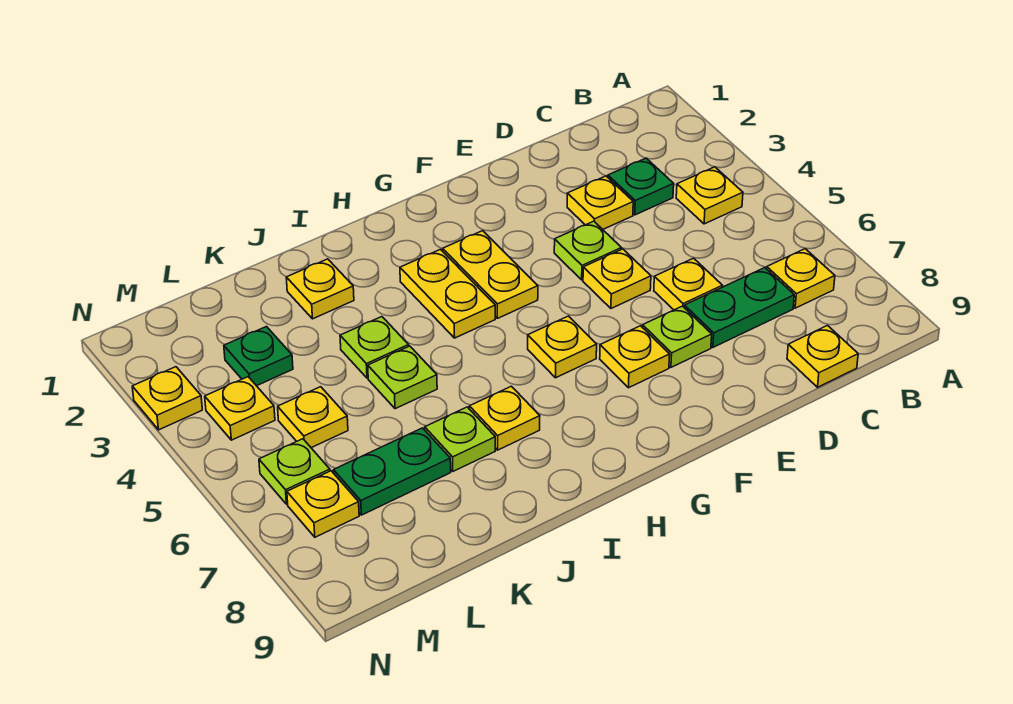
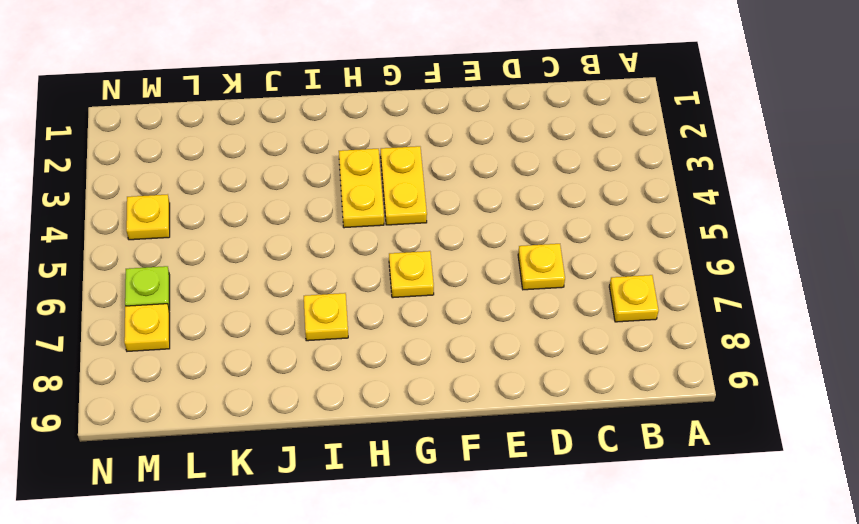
none -> yellow 1x1 plate [676,167,743,224]
none -> green 1x1 plate [608,158,674,215]
none -> green 1x2 plate [684,268,794,347]

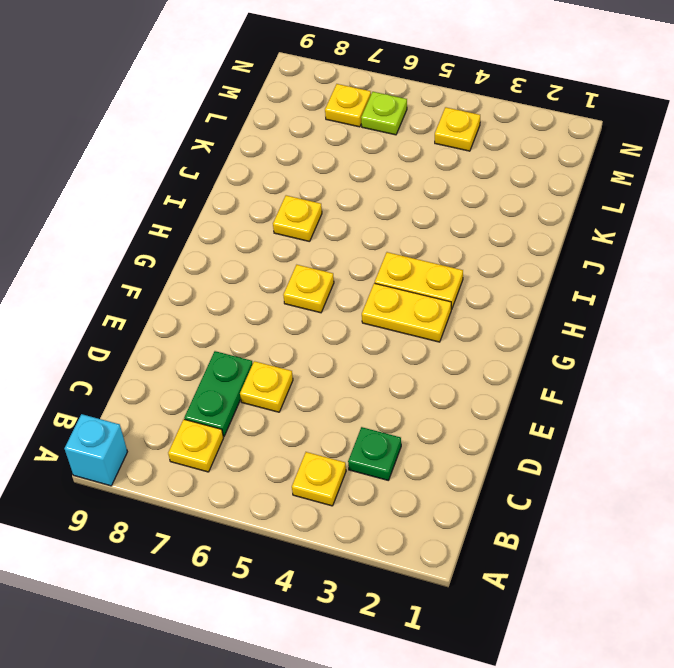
cyan 1x1 brick [64,414,127,486] -> none
none -> yellow 1x1 plate [787,326,858,387]
none -> yellow 1x1 plate [567,176,633,229]
none -> lime 1x1 plate [554,221,621,280]

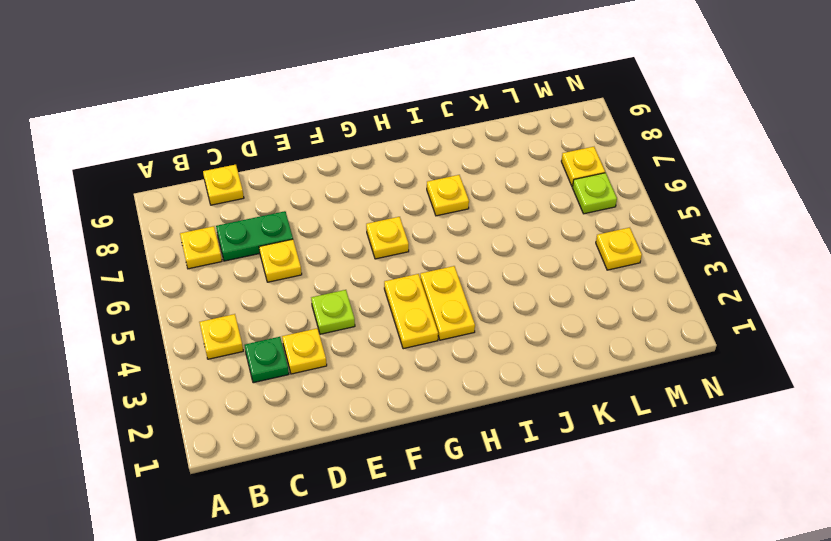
none -> yellow 1x1 plate [583,249,651,308]
none -> lime 1x1 plate [643,306,712,367]
none -> yellow 1x1 plate [600,326,670,388]

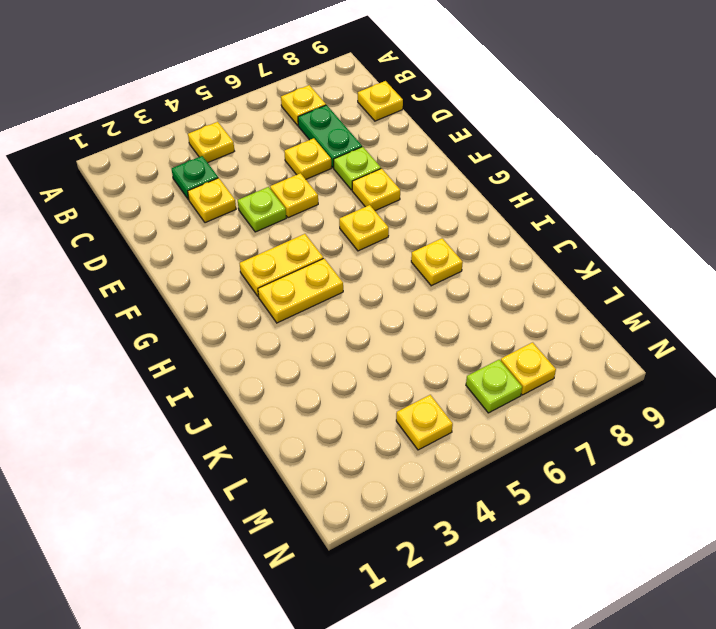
none -> yellow 1x1 plate [286,259,354,319]
none -> lime 1x1 plate [340,317,409,378]
none -> lime 1x1 plate [368,346,437,409]

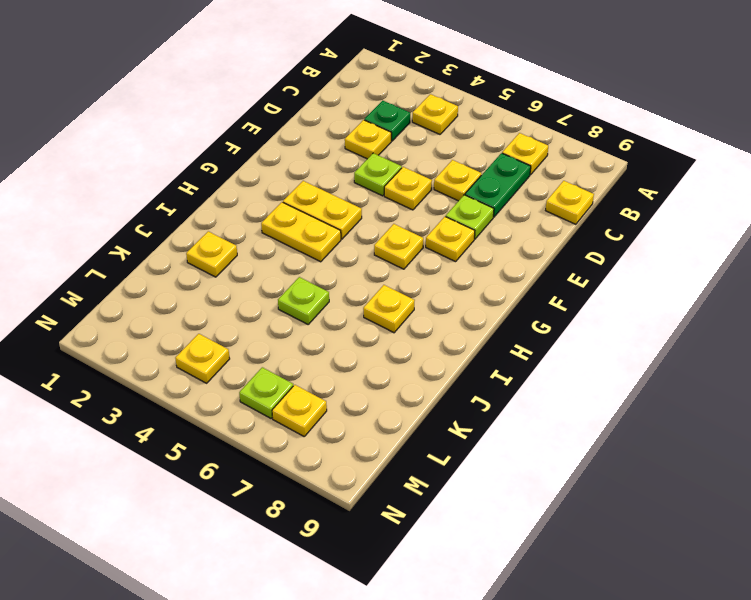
none -> lime 1x1 plate [340,317,409,378]
none -> lime 1x1 plate [425,407,495,471]
none -> green 1x2 plate [333,428,451,515]

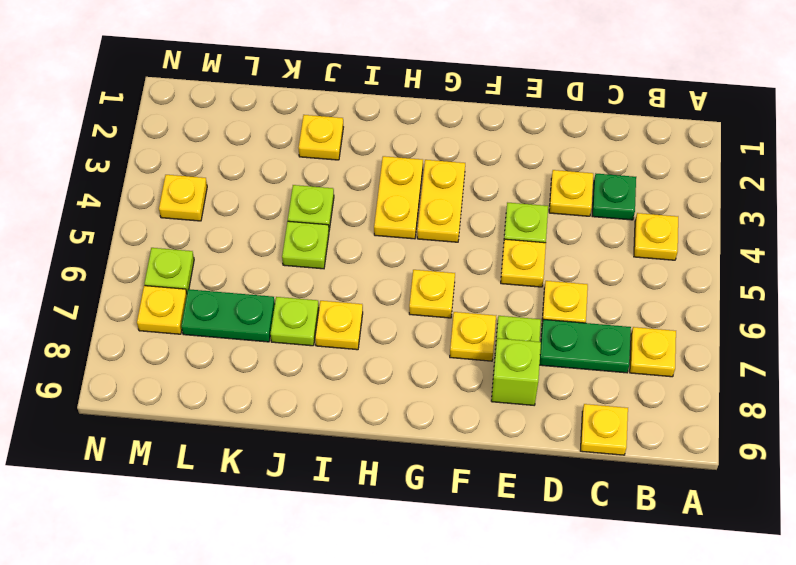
lime 1x1 brick [491,338,541,405] -> none
none -> green 1x1 plate [224,327,293,386]
none -> yellow 1x1 plate [278,387,348,448]
none -> yellow 1x1 plate [132,367,202,430]

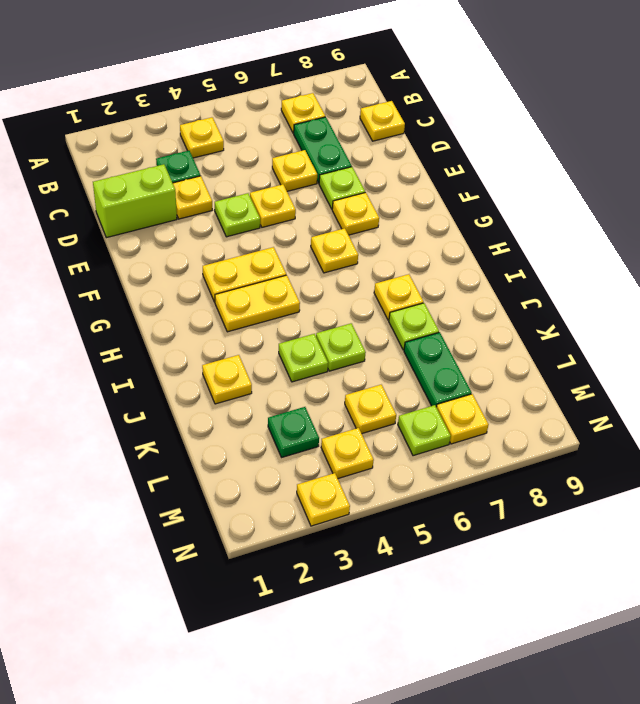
lime 1x2 brick [93,164,177,238] -> none

